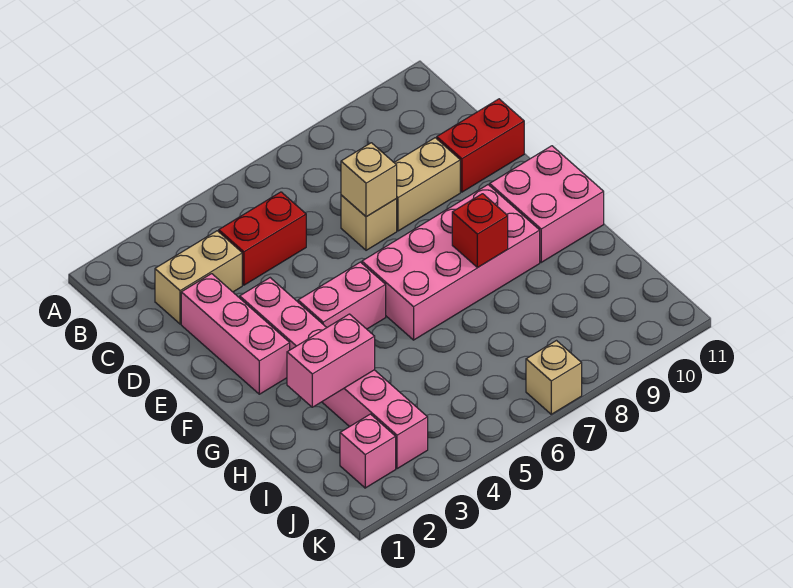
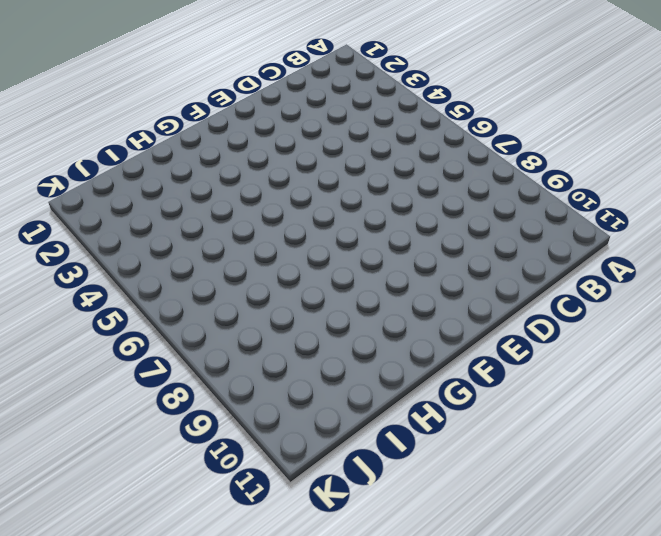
none -> tan 1x2 brick [155,231,242,324]
none -> red 1x2 brick [219,192,306,285]
none -> pink 1x3 brick [181,274,290,394]

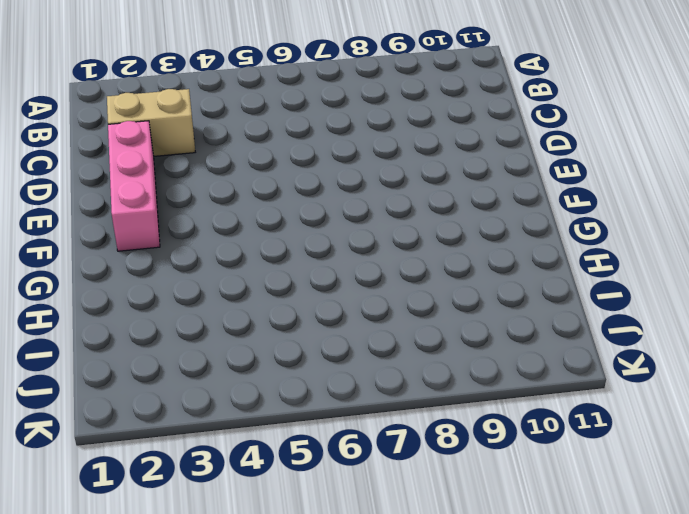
none -> red 1x2 brick [219,192,306,285]
none -> tan 1x1 brick [341,195,397,250]
none -> tan 1x2 brick [394,138,460,231]

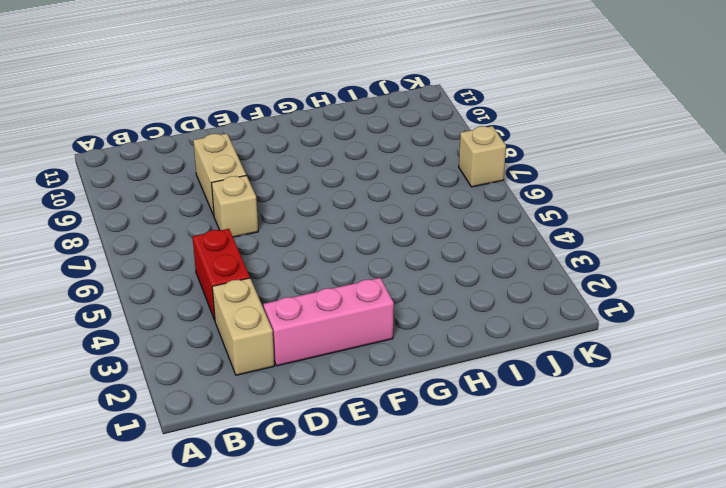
none -> red 1x2 brick [437,99,524,192]
none -> pink 1x6 brick [240,278,428,469]
none -> pink 1x2 brick [298,262,386,329]

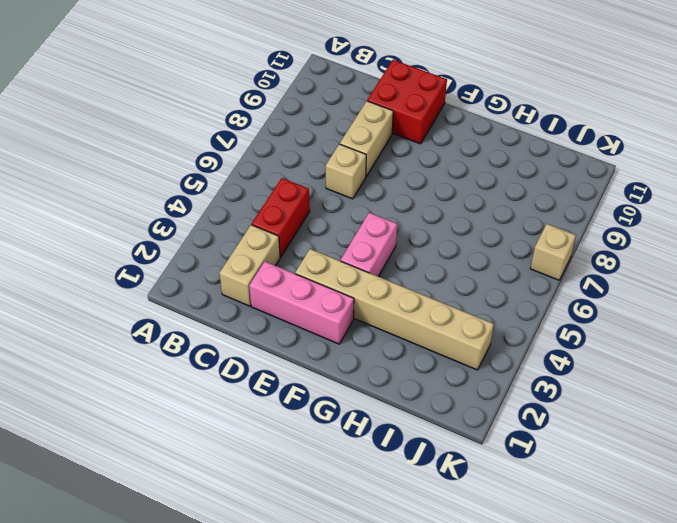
red 2x2 brick [367,60,447,144] -> red 1x2 brick [437,99,524,192]
tan 1x6 brick [295,249,494,370] -> pink 1x6 brick [240,278,428,469]
none -> pink 2x4 brick [362,185,540,340]
none -> pink 2x2 brick [490,146,604,262]
none -> pink 1x1 brick [340,414,396,488]

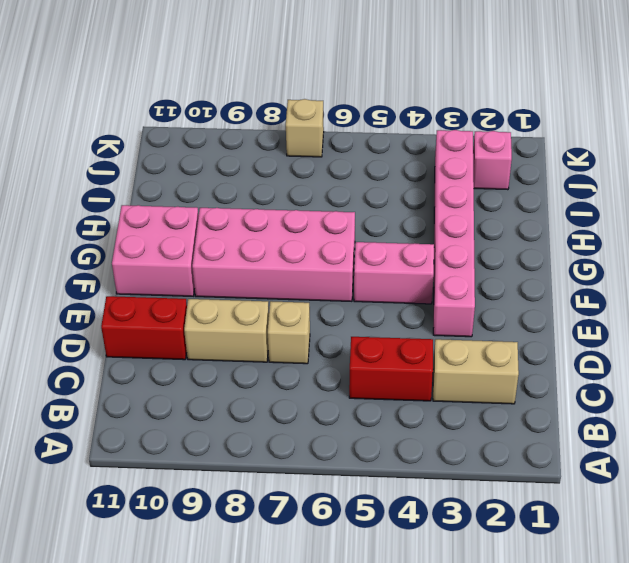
none -> pink 1x3 brick [181,274,290,394]
none -> tan 1x1 brick [341,143,397,217]
none -> red 1x1 brick [452,194,508,267]

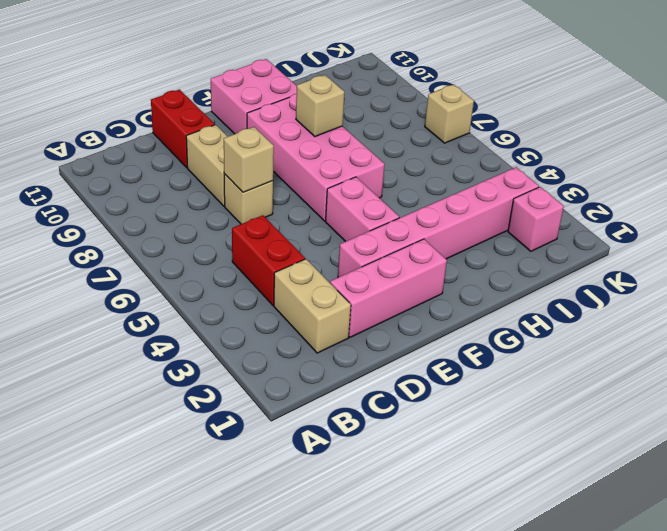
tan 1x1 brick [296,75,344,137] -> red 1x1 brick [452,194,508,267]
none -> pink 1x2 brick [287,314,375,407]

